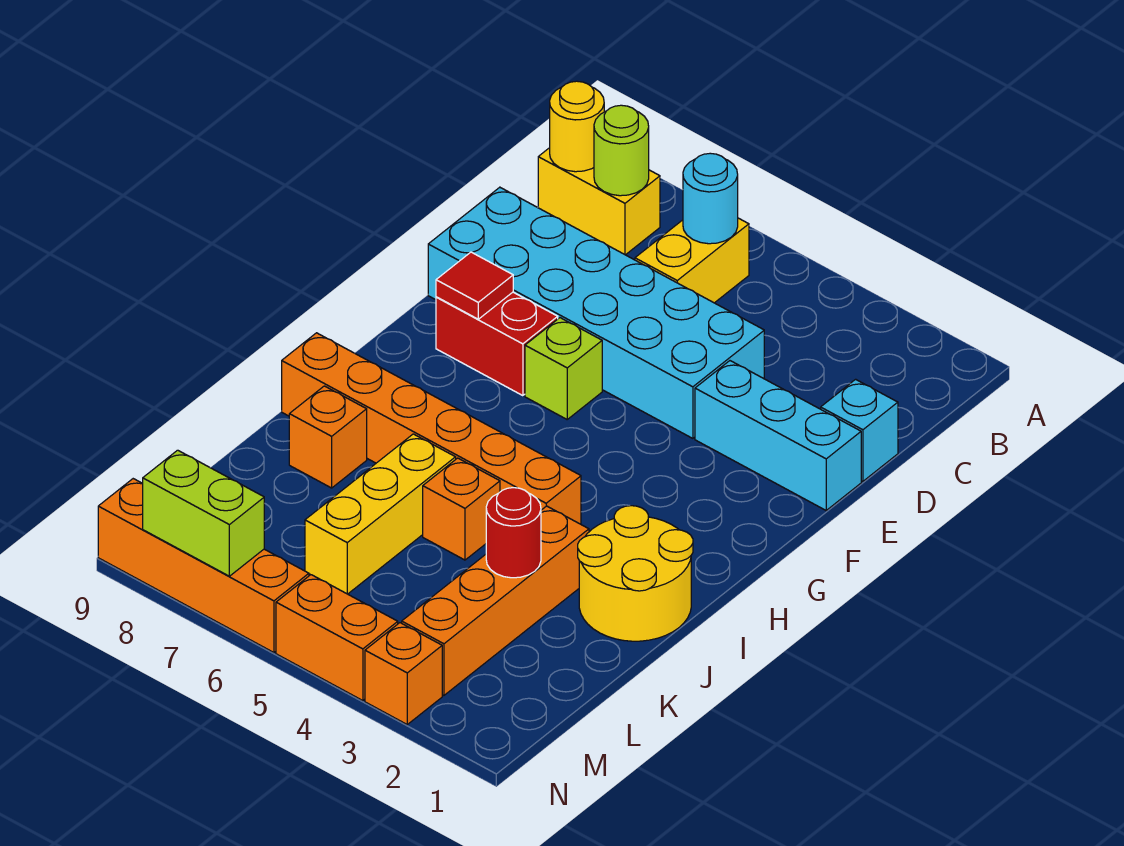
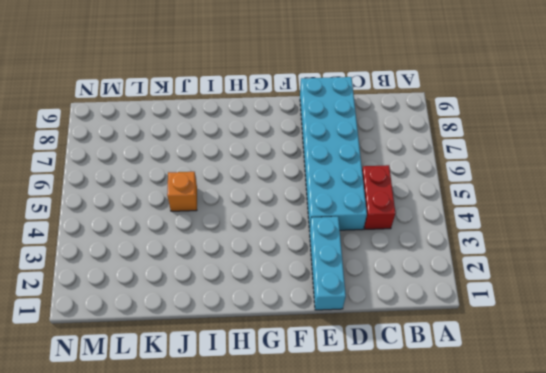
red 1x2 brick [362,165,395,229] -> red 1x2 brick moved to [436,292,558,396]
none -> yellow 1x2 brick [635,218,749,303]
none -> yellow 1x2 brick [538,148,660,255]
none -> cyan 1x1 brick [821,379,898,481]

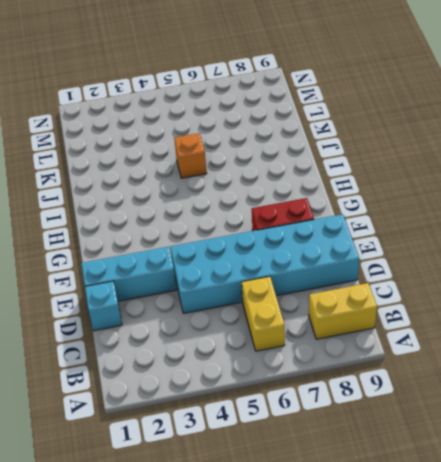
none -> lime 1x1 brick [525,318,602,419]
none -> yellow 2x2 round brick [578,506,693,641]
none -> orange 1x6 brick [282,333,581,524]

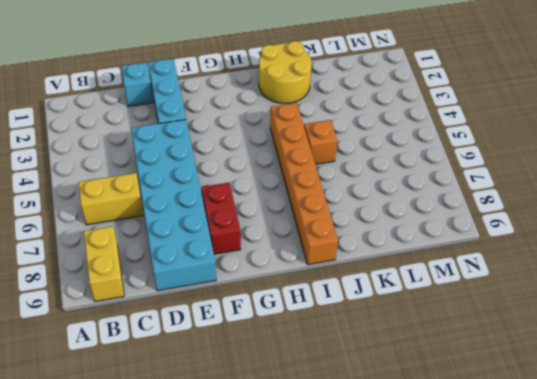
none -> lime 1x1 brick [525,318,602,419]
none -> orange 1x4 brick [402,506,589,695]
none -> yellow 1x3 brick [305,434,456,594]

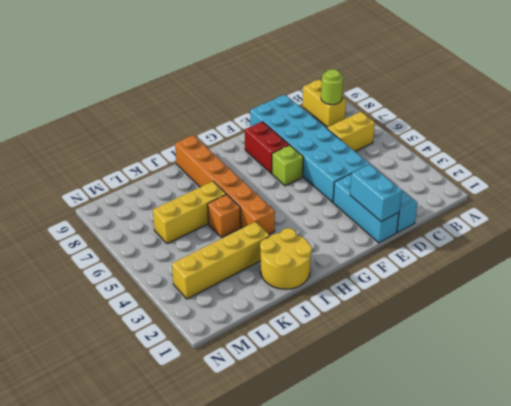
cyan 1x2 brick [350,164,402,222] -> none
yellow 1x4 brick [172,222,270,299] -> orange 1x4 brick [402,506,589,695]
none -> orange 1x1 brick [289,386,367,488]
none -> orange 1x1 brick [365,623,442,724]
none -> orange 1x2 brick [276,575,398,701]

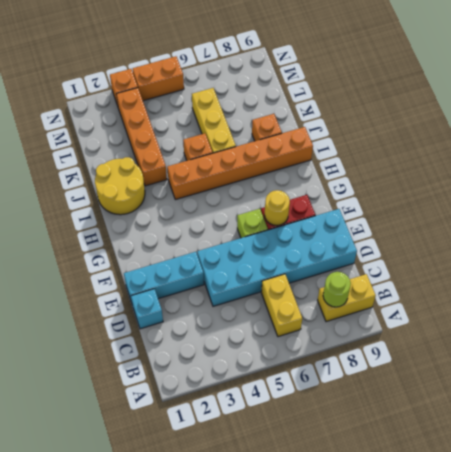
yellow 1x1 round brick [265,190,290,226] -> yellow 1x1 round brick moved to [550,81,604,172]
none -> orange 1x4 brick [98,479,309,653]
none -> cyan 1x1 round brick [683,153,738,244]
none -> red 1x1 tile [436,252,513,319]

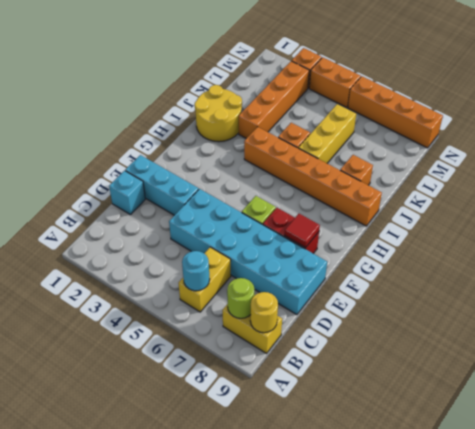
none -> red 1x1 round brick [486,488,541,578]
none -> lime 1x2 brick [142,450,264,576]

